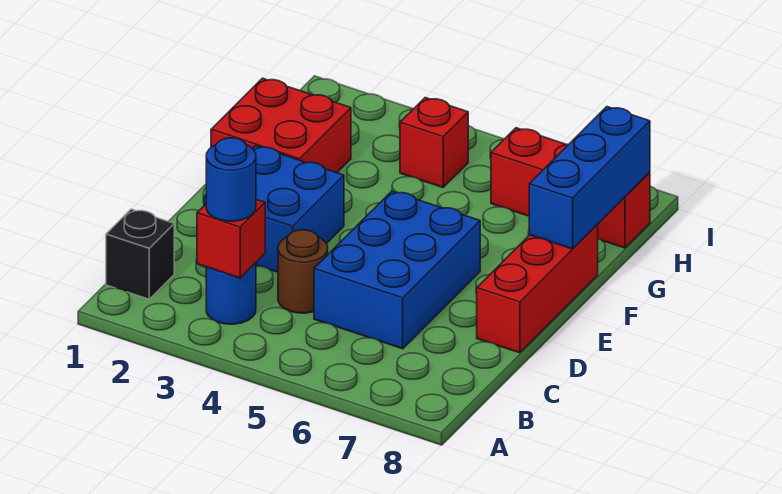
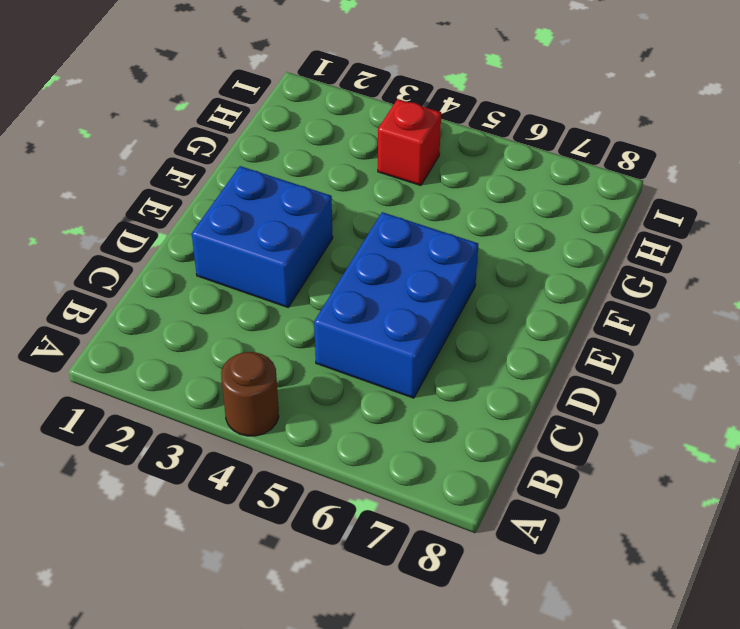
brown 1x1 round brick [221,352,279,436] -> brown 1x1 round brick moved to [278,230,328,313]
none -> black 1x1 brick [106,209,174,299]
none -> blue 1x1 round brick [206,263,256,324]
none -> red 1x3 brick [477,225,598,353]

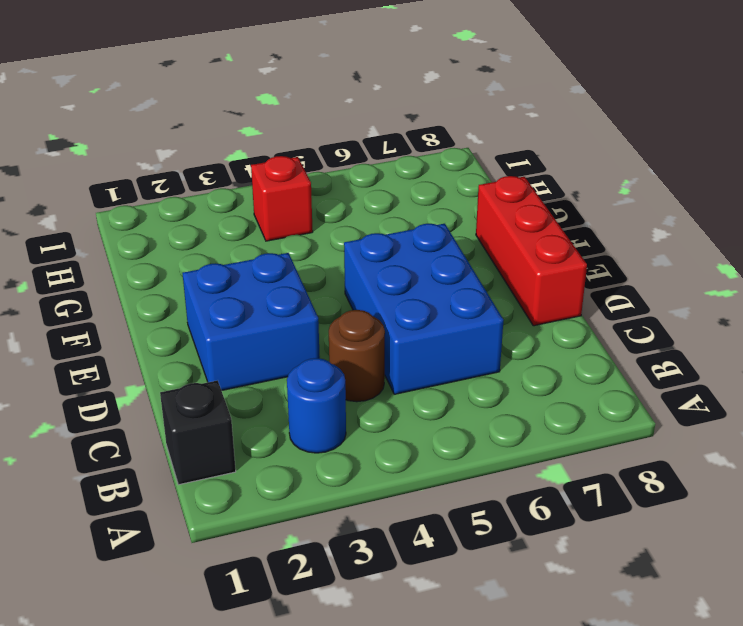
none -> red 2x2 brick [211,78,351,173]
none -> red 1x3 brick [491,128,650,248]
none -> red 1x1 brick [197,199,265,278]

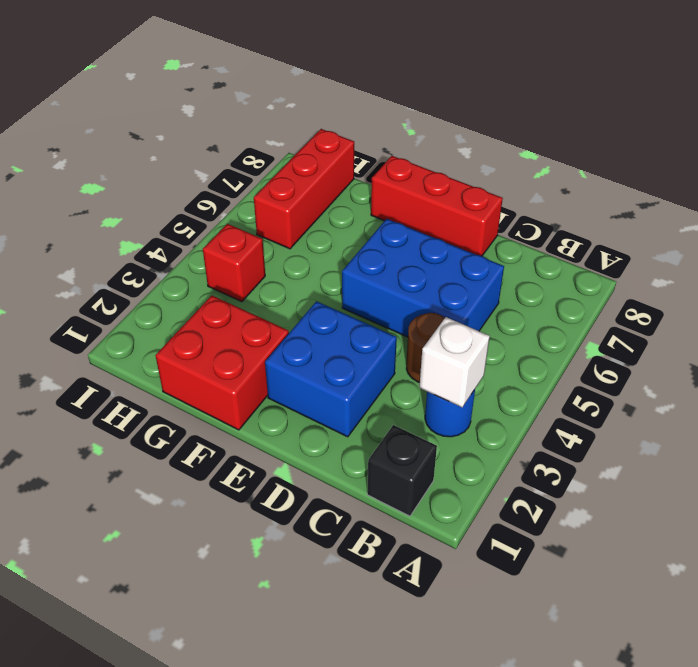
white 1x1 brick [419,317,490,407] -> red 1x1 brick [197,199,265,278]
none -> blue 1x3 brick [529,107,650,249]
none -> blue 1x1 round brick [206,138,256,221]

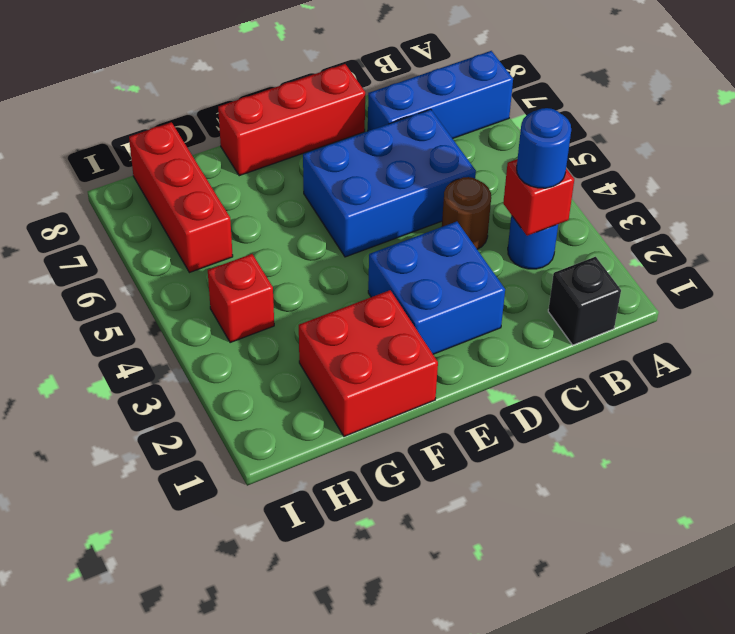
blue 1x3 brick [368,51,513,139] -> blue 1x3 brick moved to [529,107,650,249]

